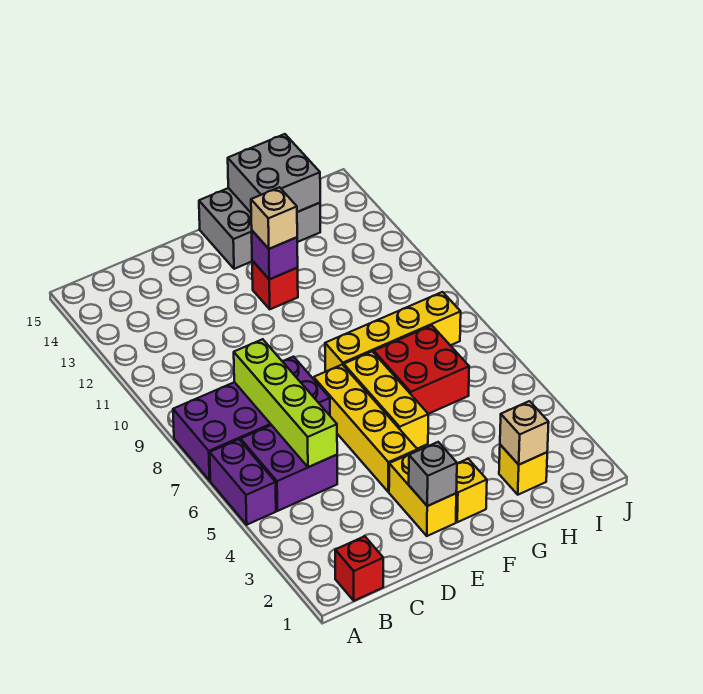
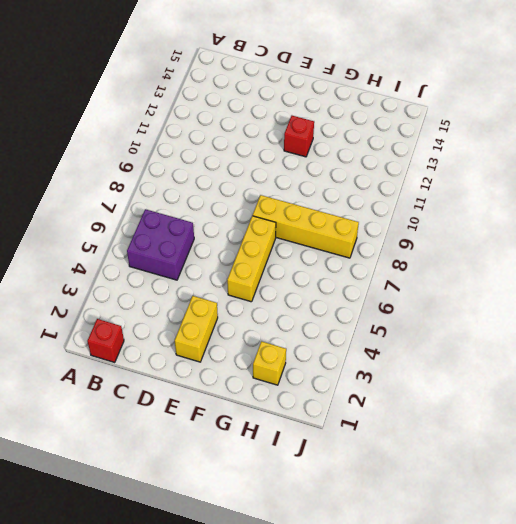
none -> purple 1x2 brick [210,439,276,525]
none -> purple 2x4 brick [173,357,330,481]
none -> yellow 1x4 brick [314,365,417,492]

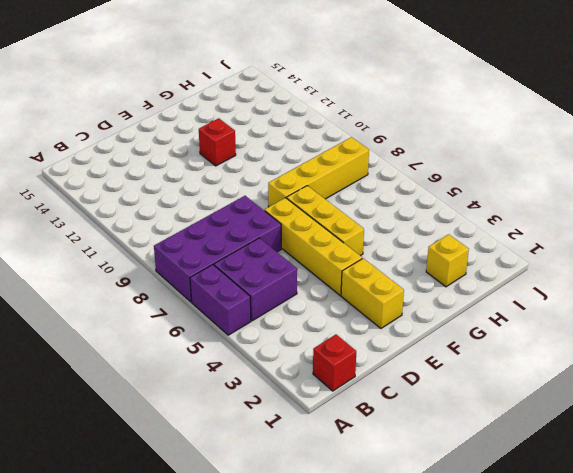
none -> yellow 1x1 brick [456,459,487,522]
none -> grey 2x3 brick [199,188,320,269]
none -> red 2x2 brick [374,326,469,414]

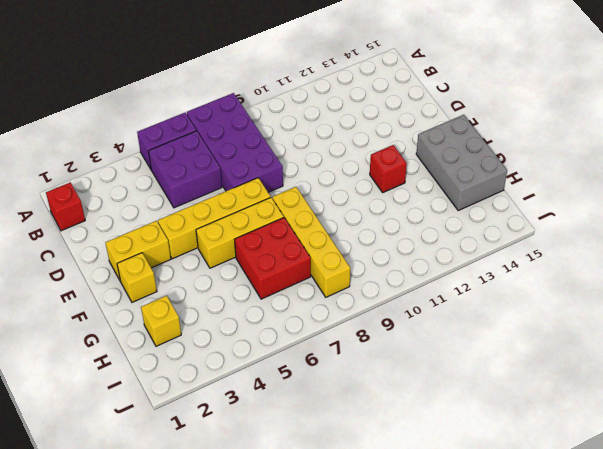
none -> lime 1x4 brick [234,339,337,467]
none -> grey 1x1 brick [409,442,457,506]
none -> purple 1x1 brick [252,231,298,279]

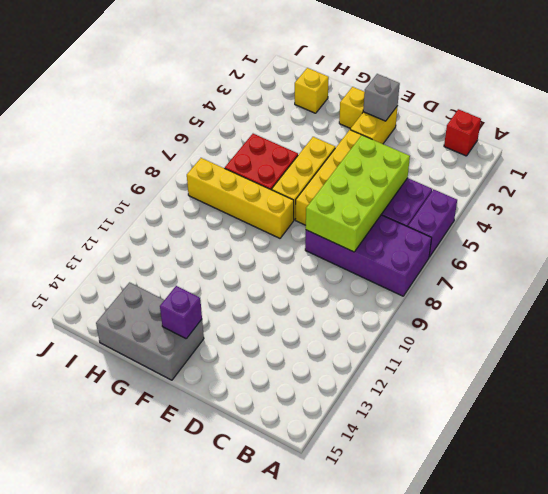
lime 2x4 brick [306,135,410,252] -> lime 1x4 brick [234,339,337,467]
purple 1x1 brick [160,286,202,339] -> purple 1x1 brick moved to [252,231,298,279]
none -> red 1x1 brick [252,261,298,309]
none -> grey 2x2 brick [228,134,320,213]
none -> tan 1x1 brick [500,401,549,465]

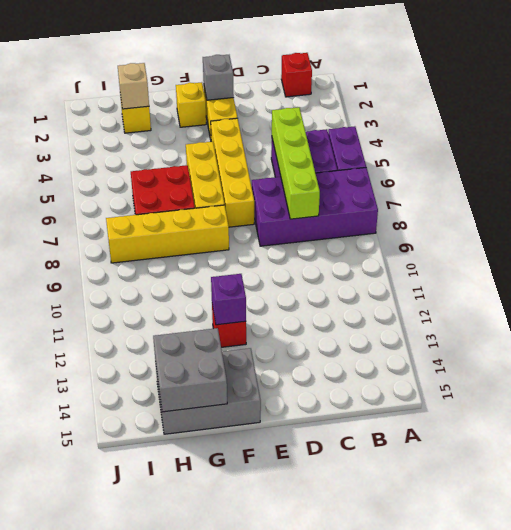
none -> tan 1x1 brick [251,187,297,249]

